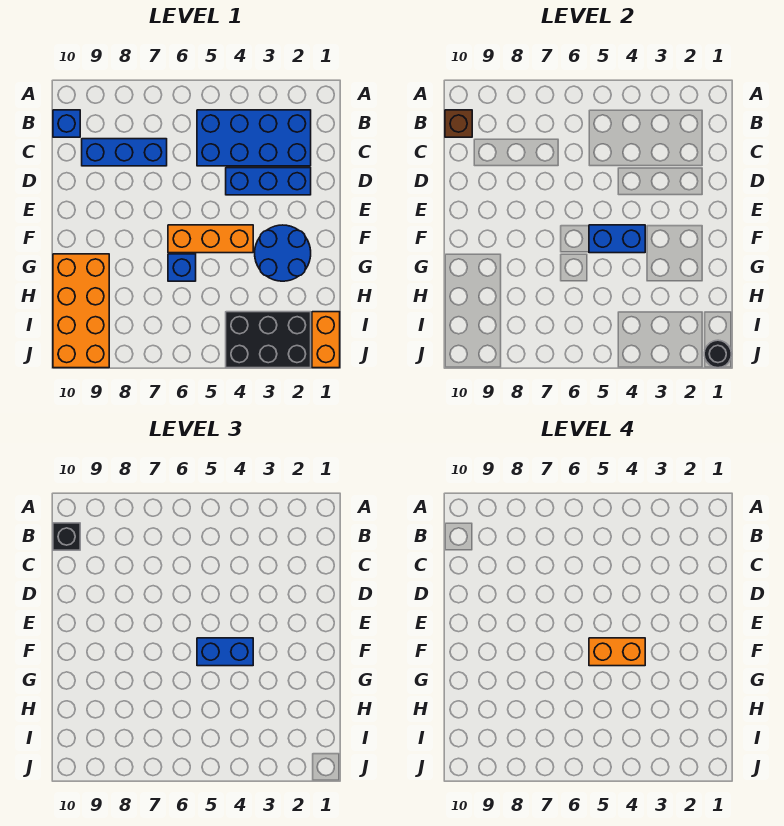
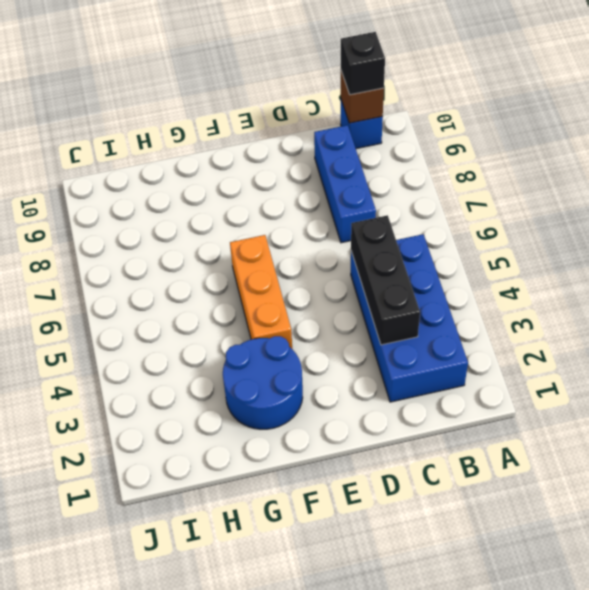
black 1x3 brick [351,215,420,345] -> none
none -> blue 1x3 brick [226,168,311,195]
none -> blue 1x1 brick [168,254,196,281]
none -> orange 2x4 brick [53,254,109,368]

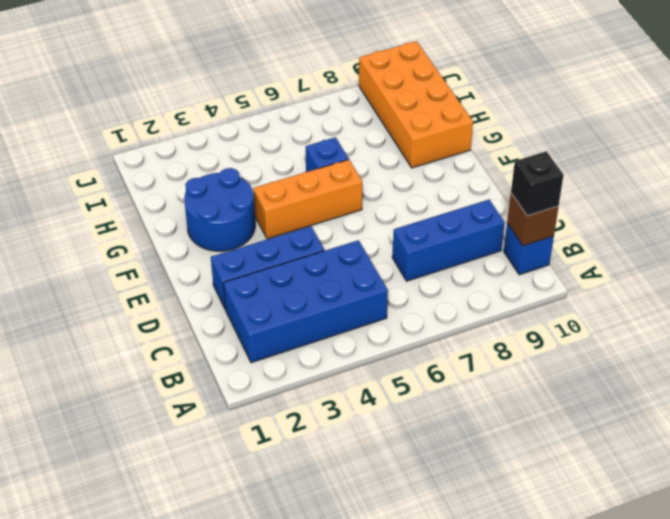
none -> orange 1x2 brick [312,312,340,368]
none -> black 2x3 brick [226,312,311,368]
none -> blue 1x2 brick [589,225,645,253]

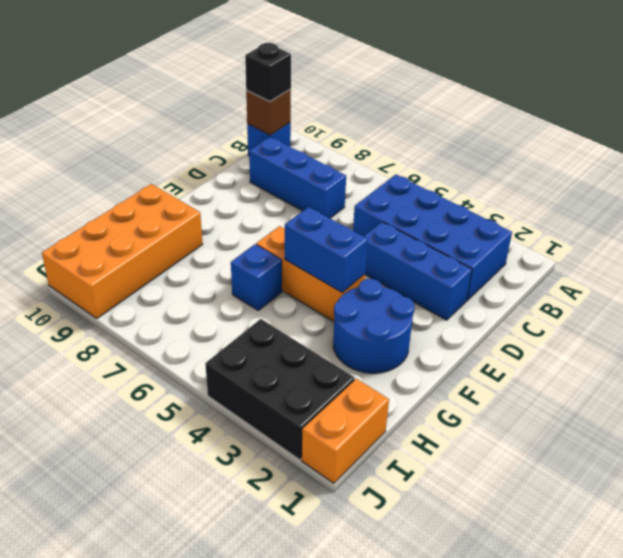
none -> black 1x1 round brick [704,340,731,368]
none -> blue 1x2 brick [197,638,253,666]
none -> orange 1x2 brick [589,638,645,666]

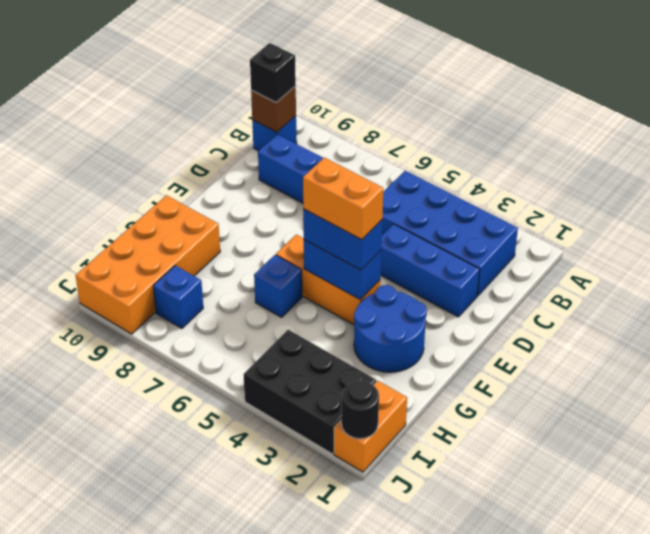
blue 1x1 brick [153,265,203,328] -> none

